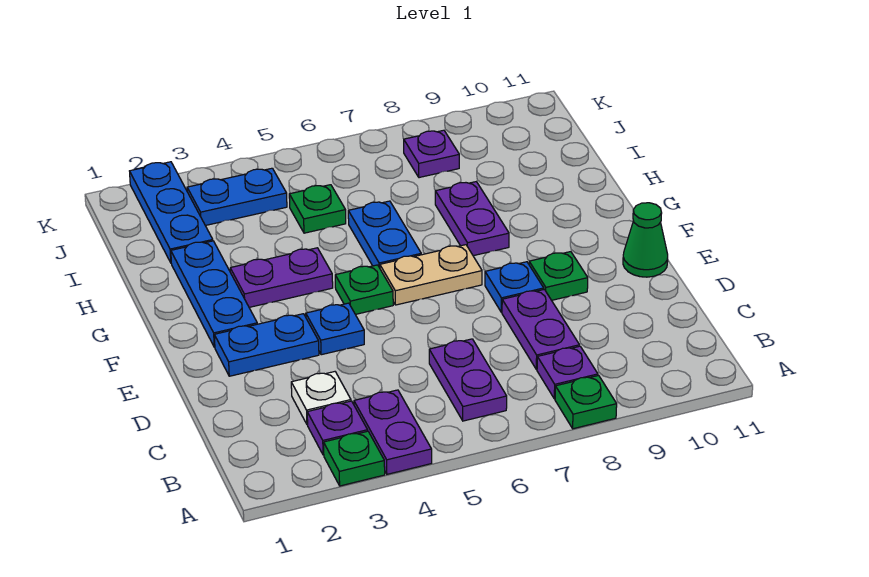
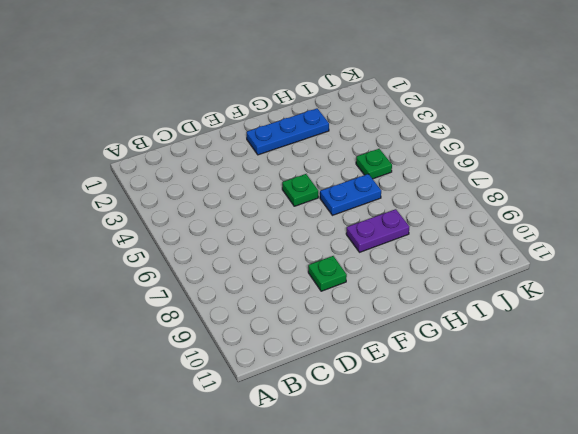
none -> green 1x1 plate [324,431,385,486]
none -> purple 1x2 plate [354,390,432,474]
none -> green 1x1 plate [555,375,617,429]

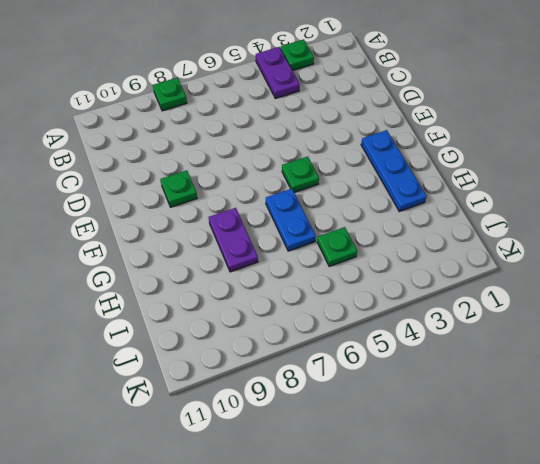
none -> purple 1x1 plate [307,401,368,455]
none -> purple 1x2 plate [429,339,507,421]
none -> purple 1x1 plate [537,346,598,399]

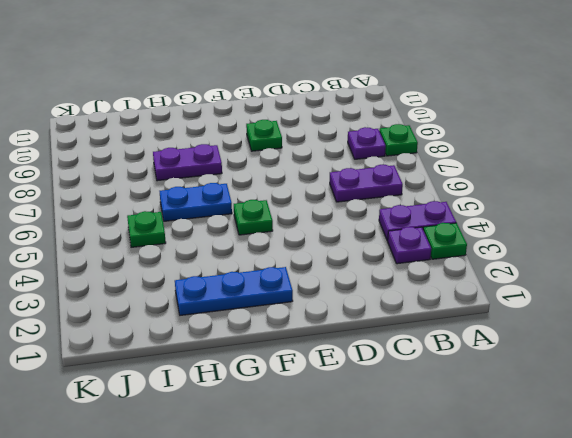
none -> white 1x1 plate [291,372,351,425]
none -> purple 1x2 plate [502,289,579,369]
none -> blue 1x2 plate [214,314,319,376]

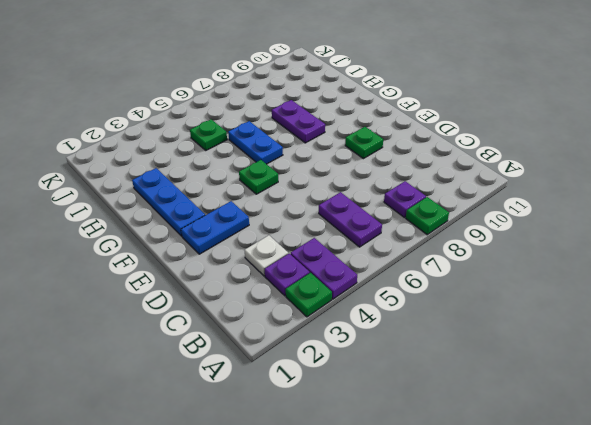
none -> purple 1x2 plate [502,289,579,369]
none -> blue 1x1 plate [306,303,364,355]
none -> blue 1x1 plate [485,262,544,312]

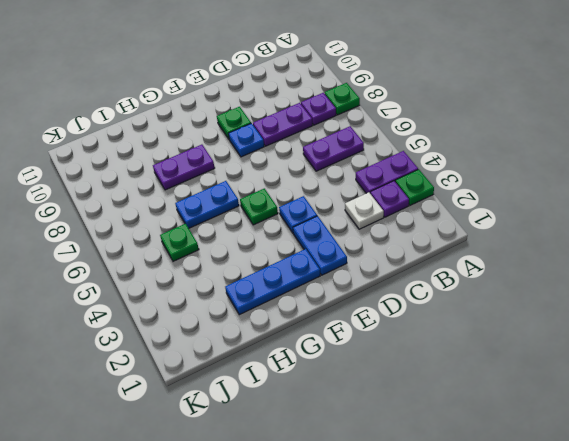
none -> green 1x1 cone [623,203,668,277]
none -> tan 1x2 plate [380,245,482,305]
none -> purple 1x2 plate [230,248,333,307]

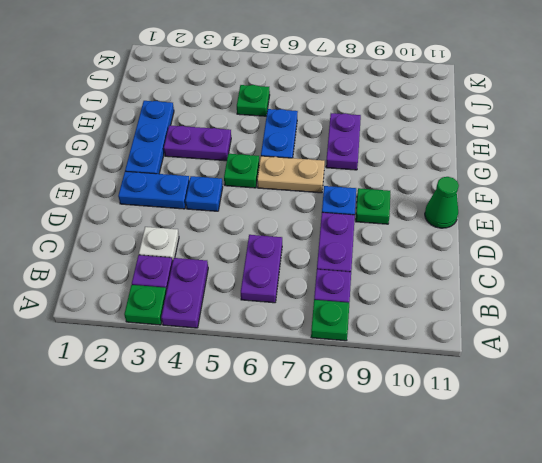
none -> blue 1x3 plate [130,162,213,262]
none -> blue 1x2 plate [187,168,287,226]
none -> purple 1x1 plate [404,130,459,178]

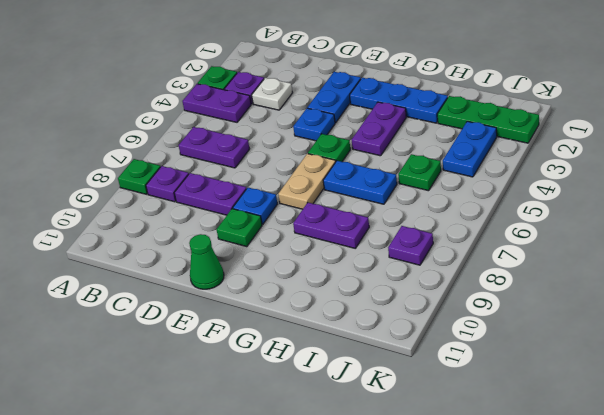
green 1x3 plate [437,96,539,143] -> blue 1x3 plate [130,162,213,262]

